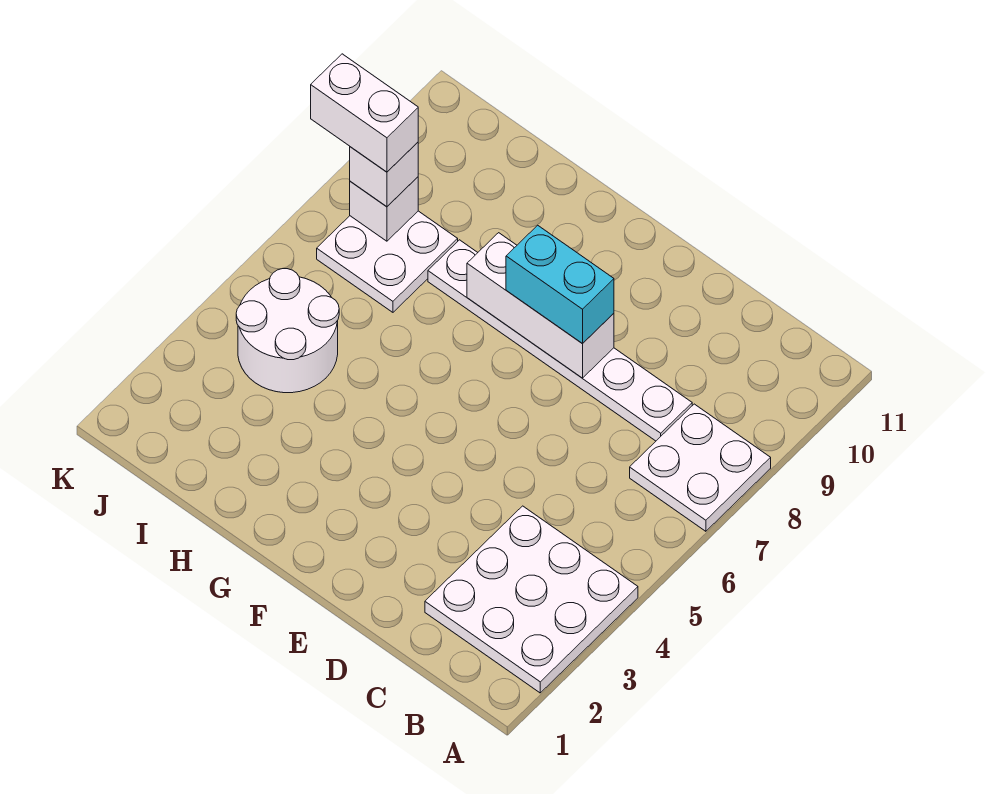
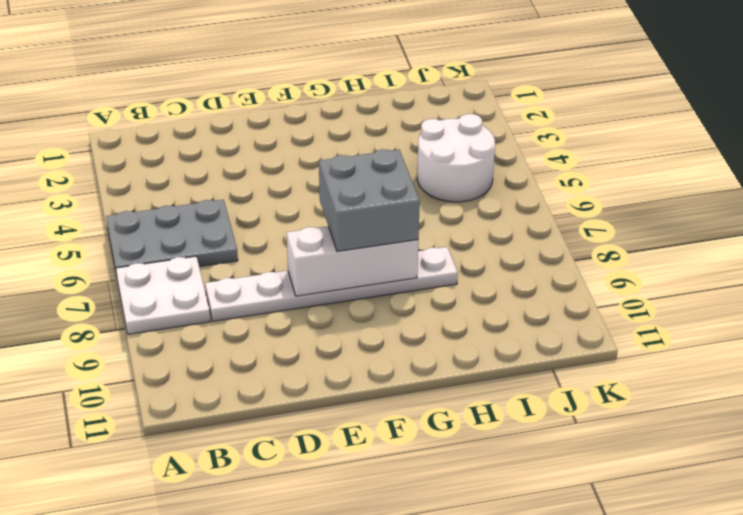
grey 2x3 plate [106,200,238,276] -> none
grey 2x2 brick [319,149,420,251] -> cyan 1x2 brick [506,225,614,344]
none -> white 3x3 plate [425,506,638,693]
none -> white 2x2 plate [317,211,458,312]

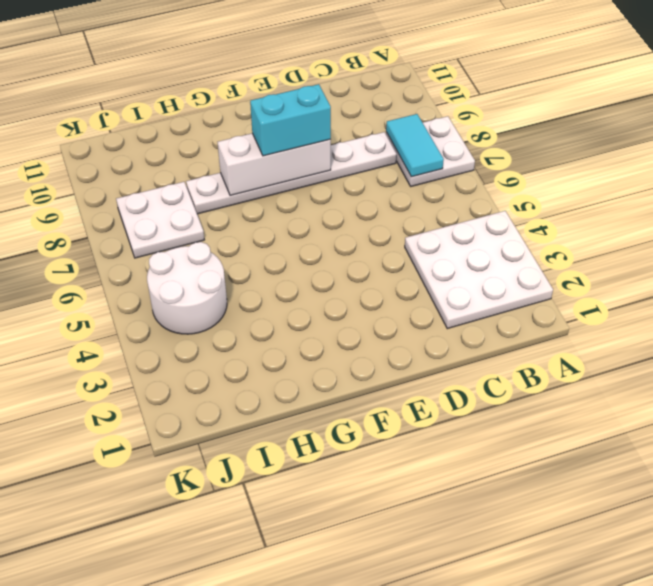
cyan 1x2 tile [386,114,444,177] -> none
none -> white 1x1 brick [350,177,418,241]
none -> white 1x1 brick [350,142,418,207]

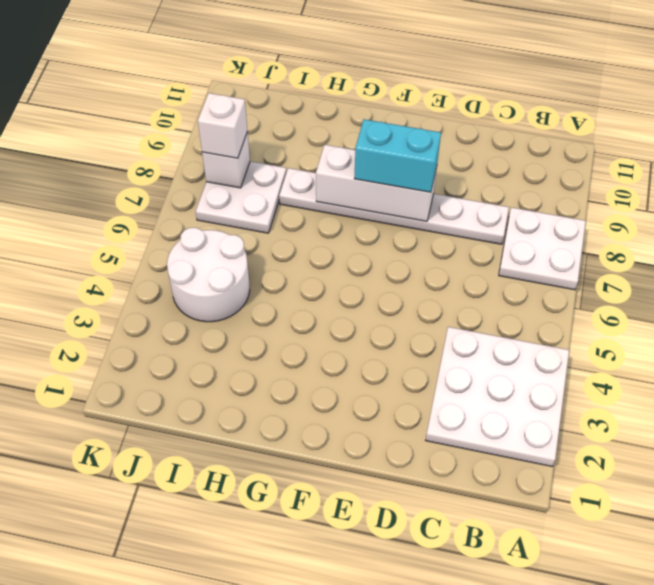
none -> white 1x2 brick [311,54,418,172]

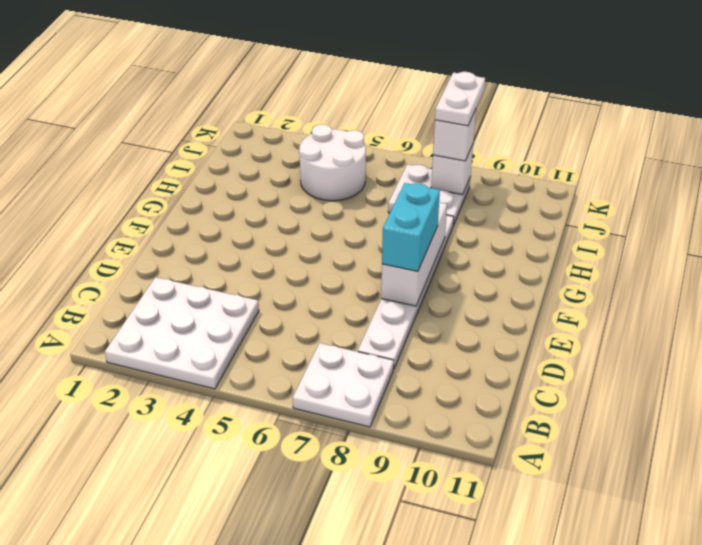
white 1x2 plate [435,72,485,126] -> white 1x2 brick [311,54,418,172]

